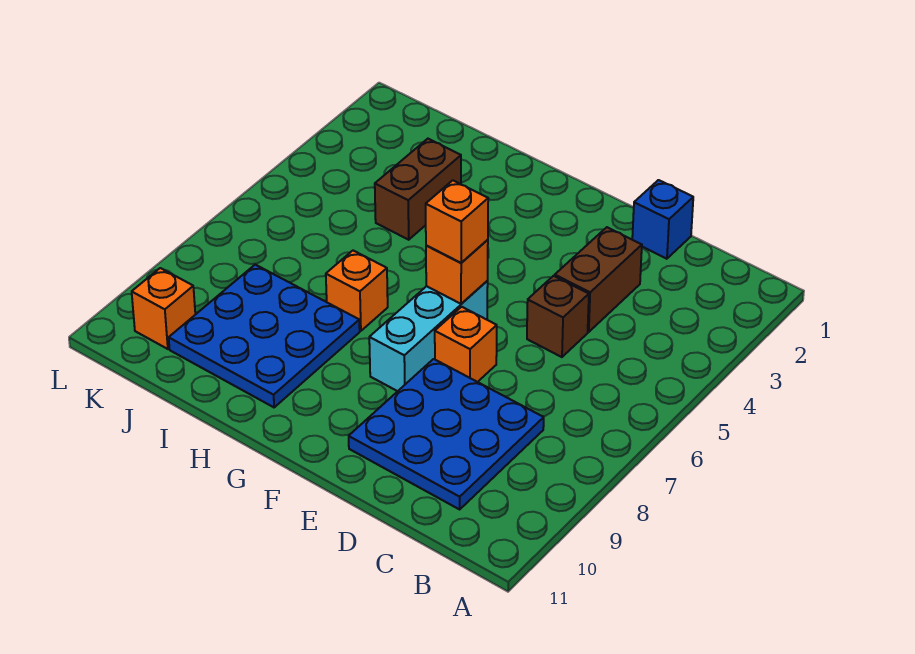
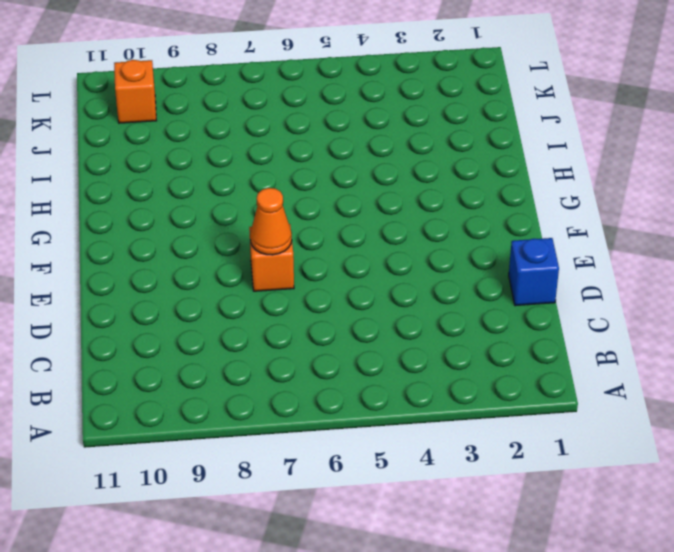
orange 1x1 cone [250,188,292,255] -> none
none -> blue 3x3 plate [349,359,544,509]
none -> brown 1x2 brick [555,227,642,332]
none -> brown 1x1 brick [527,276,589,357]

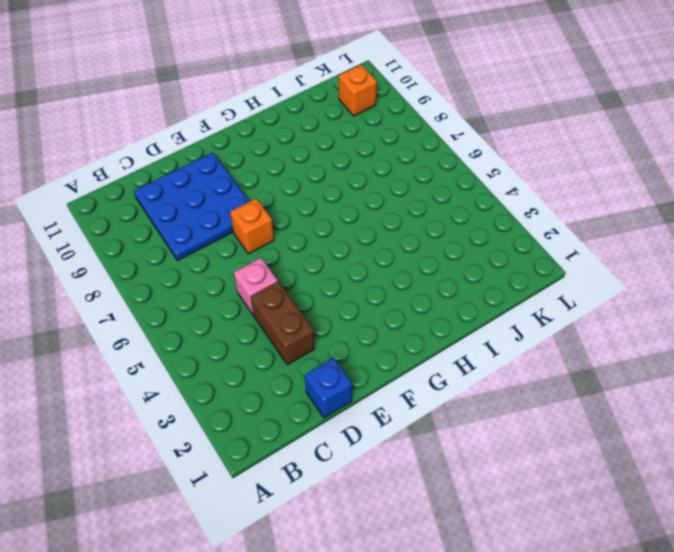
pink 1x1 brick [234,258,278,314] -> brown 1x1 brick [527,276,589,357]
none -> cyan 1x3 brick [369,281,488,391]
none -> orange 1x1 brick [326,251,388,331]
none -> blue 3x3 plate [169,265,360,407]

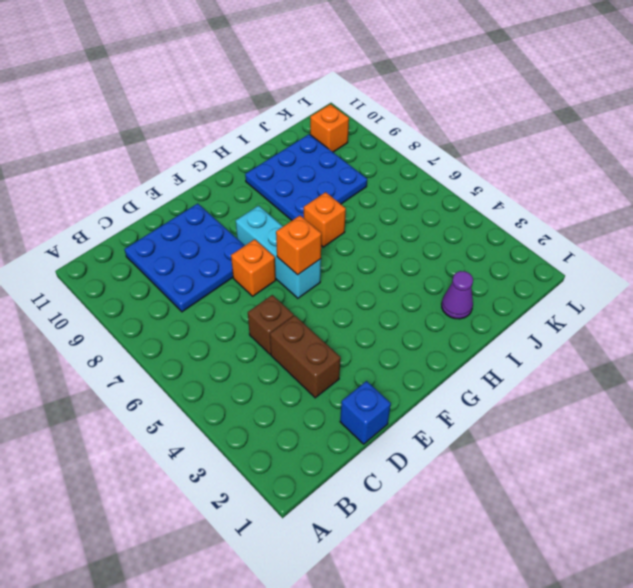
purple 1x1 cone [442,271,473,319] -> none
none -> brown 1x2 brick [375,139,461,240]
none -> orange 1x1 brick [426,180,488,263]

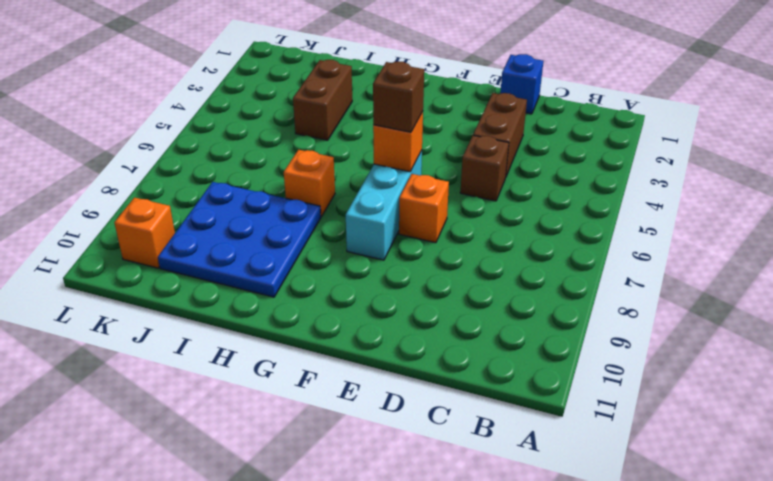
brown 1x1 brick [373,62,424,132] -> orange 1x1 brick [426,180,488,263]
none -> blue 3x3 plate [349,359,544,509]

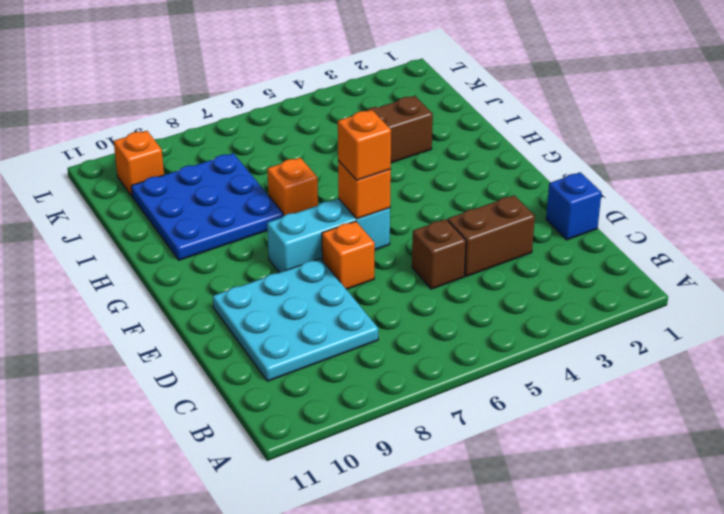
cyan 3x3 plate [213,258,378,381] -> blue 3x3 plate [349,359,544,509]

